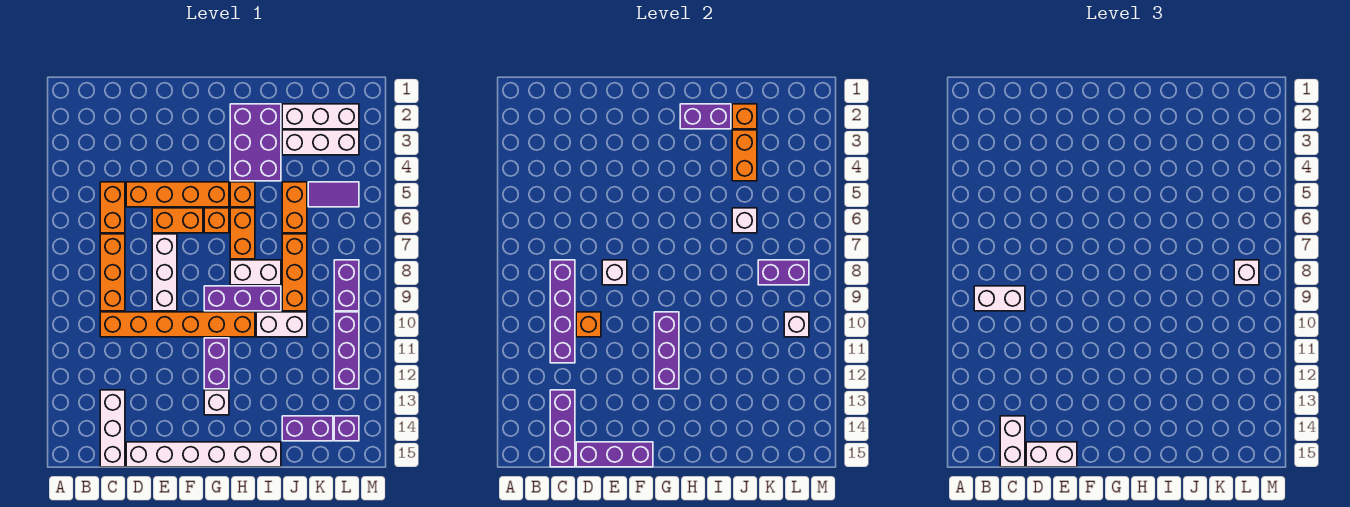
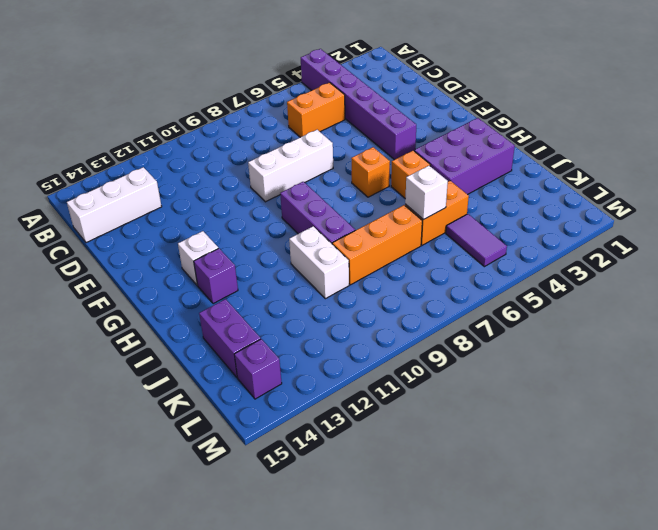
purple 1x6 brick [301,49,416,160] -> none
purple 1x1 brick [194,248,238,304] -> none
none -> orange 1x3 brick [100,234,125,311]
none -> orange 1x6 brick [100,312,255,337]
none -> orange 1x4 brick [126,182,229,207]
none -> white 1x6 brick [126,442,281,467]

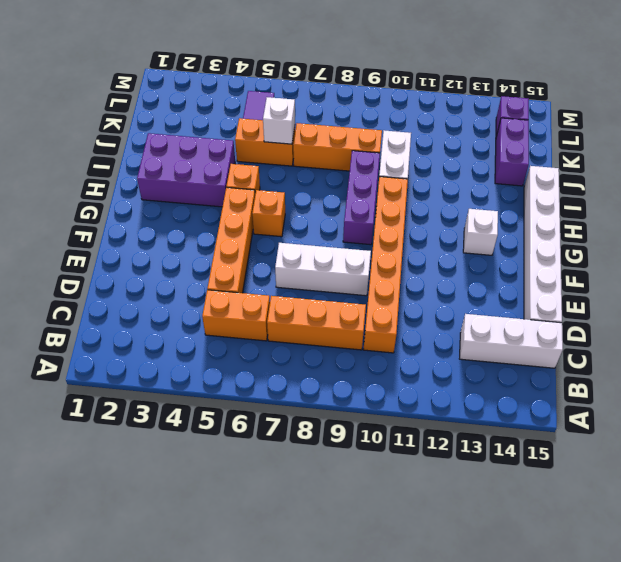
none -> orange 1x2 brick [152,208,203,233]
none -> purple 1x2 brick [204,338,229,389]
none -> orange 1x2 brick [230,208,255,259]
none -> white 1x2 brick [230,260,281,285]

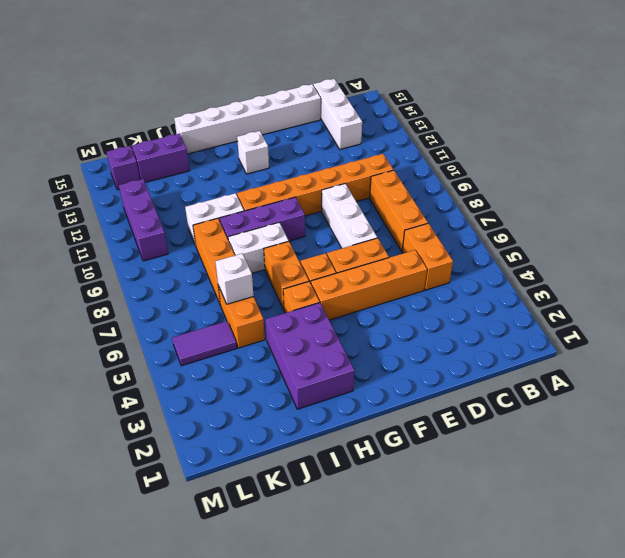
none -> purple 1x2 brick [204,338,229,389]
none -> white 1x3 brick [282,104,359,129]
none -> white 1x3 brick [282,130,359,155]
none -> purple 1x2 brick [334,260,359,311]

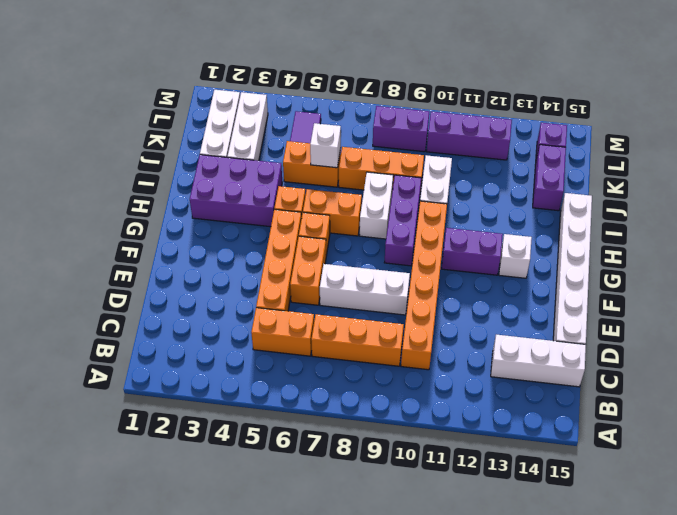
none -> purple 1x4 brick [550,260,575,363]
none -> purple 1x3 brick [550,390,575,467]
none -> orange 1x1 brick [576,312,601,337]
none -> purple 1x3 brick [576,442,653,467]

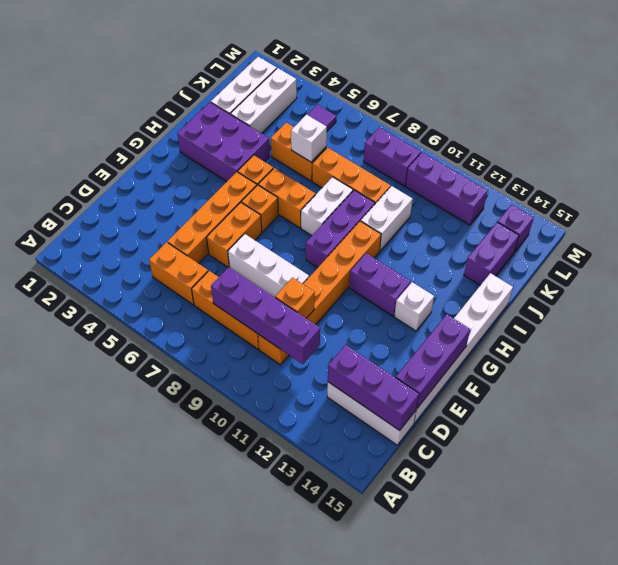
none -> white 1x1 brick [602,260,627,285]
none -> purple 1x3 brick [654,312,679,389]
none -> purple 1x2 brick [680,104,731,129]
none -> orange 1x1 brick [732,104,757,129]

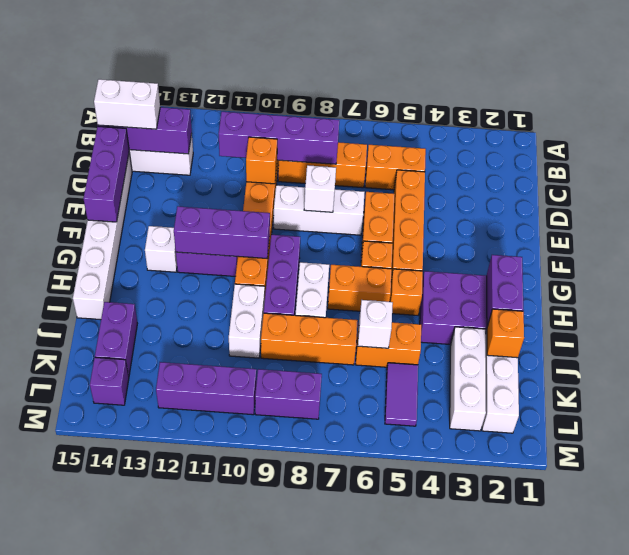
none -> orange 1x2 brick [732,130,757,181]
none -> purple 1x2 brick [758,260,809,285]
none -> white 1x1 brick [784,312,809,337]
none -> white 1x2 brick [974,286,1025,311]

